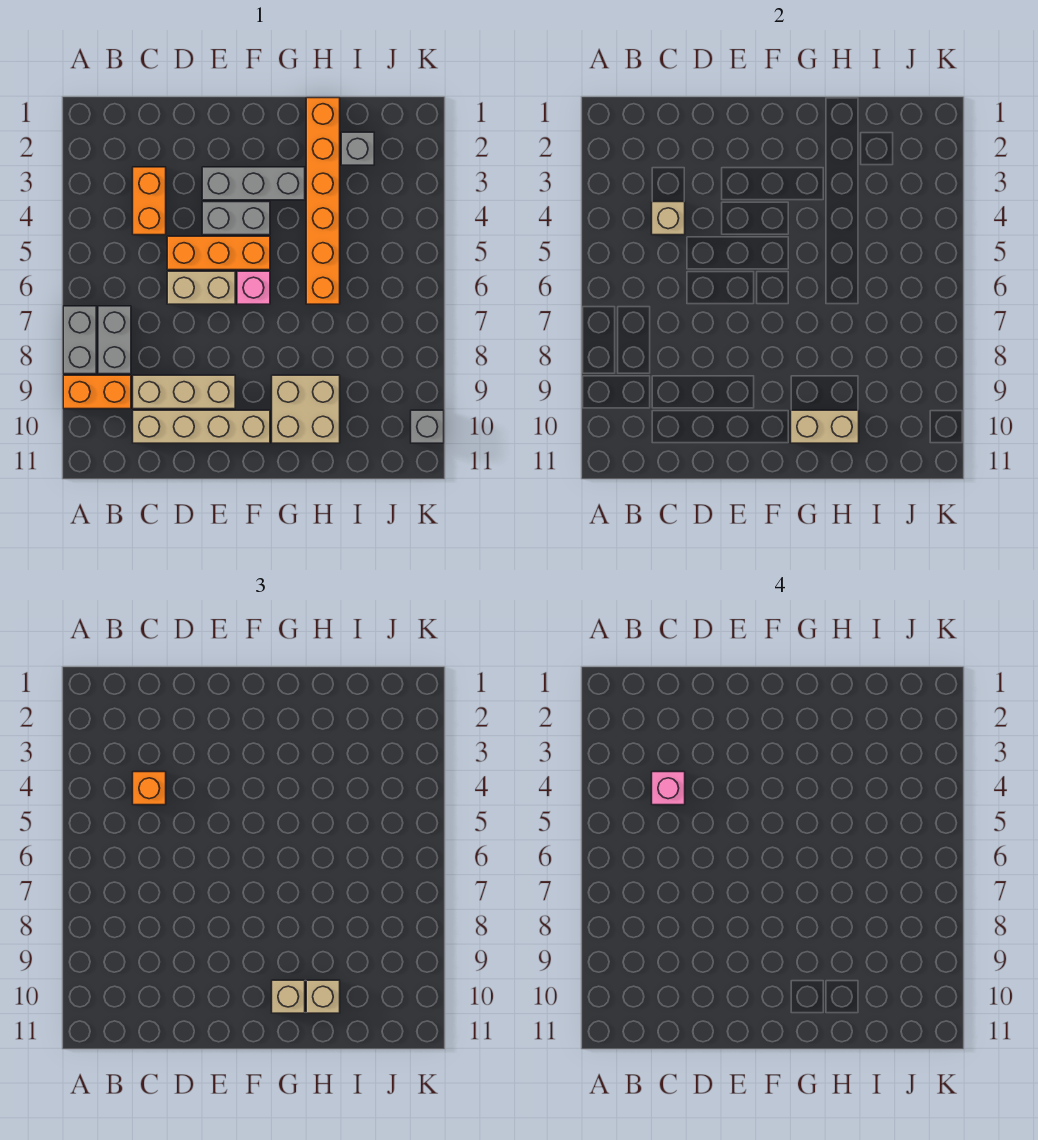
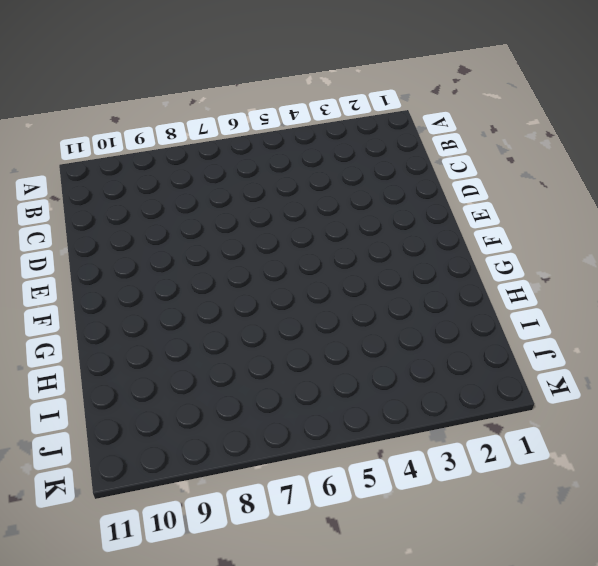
none -> grey 1x2 brick [63,306,96,374]
none -> orange 1x2 brick [63,375,131,409]
none -> grey 1x2 brick [98,306,131,374]

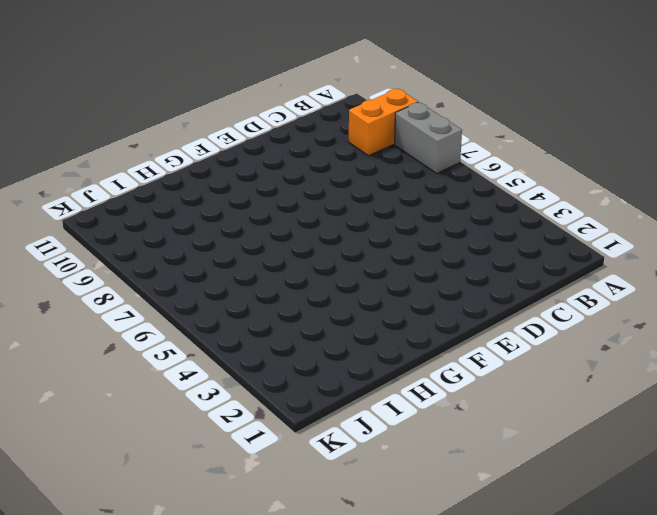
none -> grey 1x2 brick [98,306,131,374]
none -> orange 1x2 brick [133,167,166,235]
none -> tan 1x3 brick [133,375,235,409]

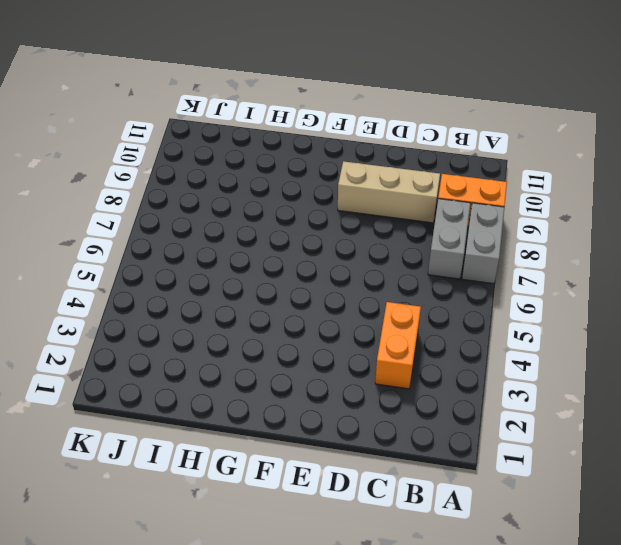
none -> tan 1x4 brick [133,410,270,443]
none -> orange 1x3 brick [167,236,270,270]
none -> tan 1x2 brick [167,271,235,304]

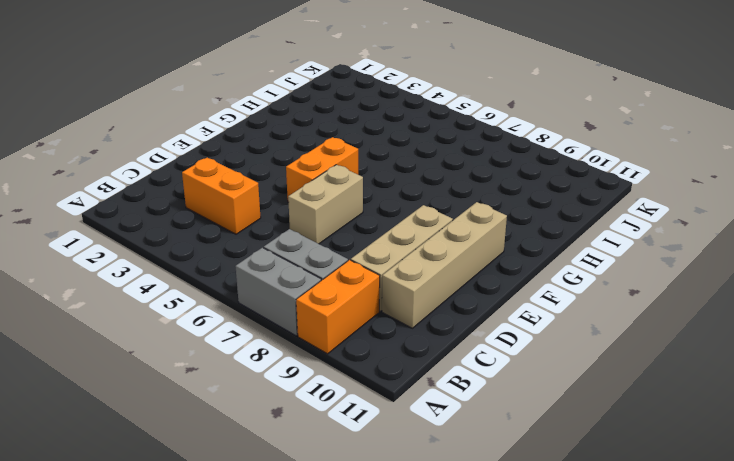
orange 1x2 brick [286,137,358,198] -> orange 1x3 brick [167,236,270,270]
none -> grey 1x3 brick [202,167,305,200]
none -> grey 1x2 brick [202,202,270,235]
none -> pink 1x1 brick [237,271,270,304]

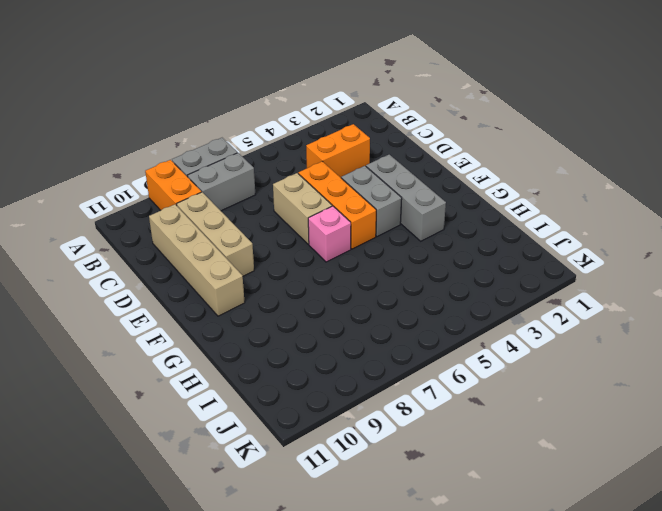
none -> tan 2x2 brick [272,375,340,443]
none -> orange 1x6 brick [306,98,340,304]
none -> grey 1x1 brick [341,132,374,165]

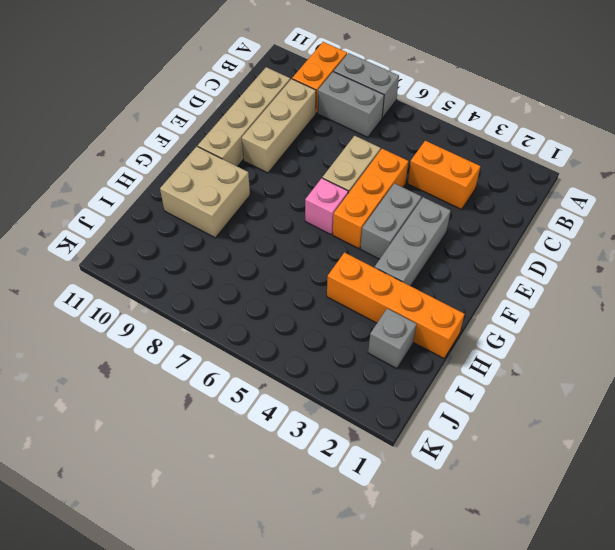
orange 1x4 brick [327,253,464,358] -> orange 1x6 brick [306,98,340,304]
none -> grey 1x1 brick [411,410,444,443]
none -> tan 1x1 brick [652,202,685,235]
none -> tan 1x2 brick [791,410,859,443]

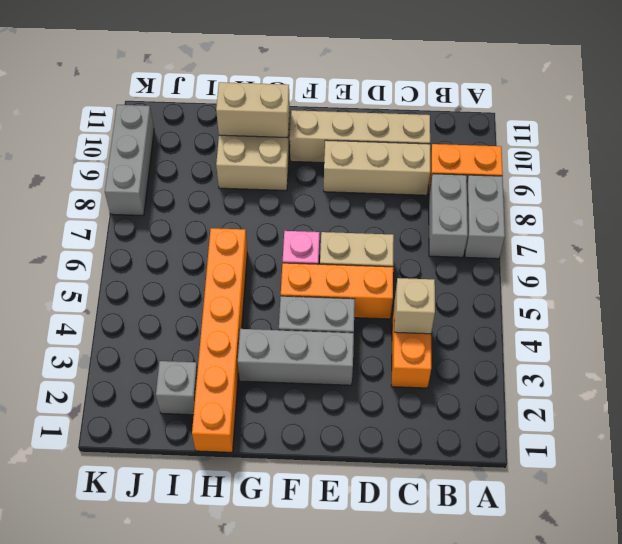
grey 1x3 brick [105,105,154,216] -> grey 1x1 brick [411,410,444,443]
none -> orange 1x1 brick [133,772,166,805]
none -> tan 1x1 brick [272,980,305,1013]
none -> tan 1x1 brick [306,980,340,1013]

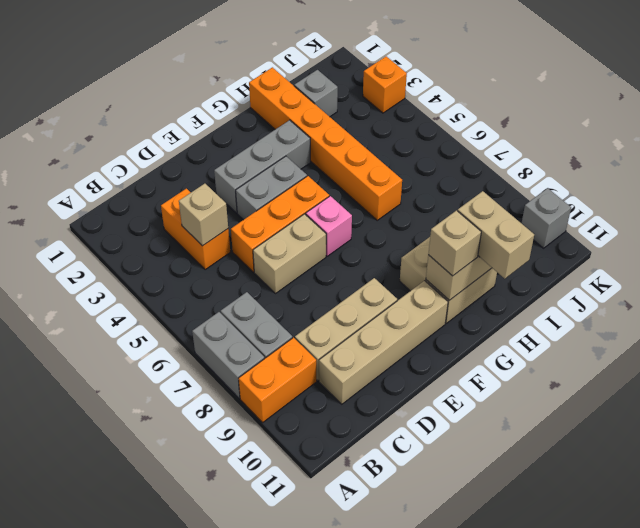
tan 1x2 brick [458,191,534,279] -> tan 1x1 brick [306,980,340,1013]
orange 1x1 brick [363,56,407,113] -> orange 1x1 brick moved to [133,772,166,805]
none -> pink 1x1 brick [652,772,685,805]

